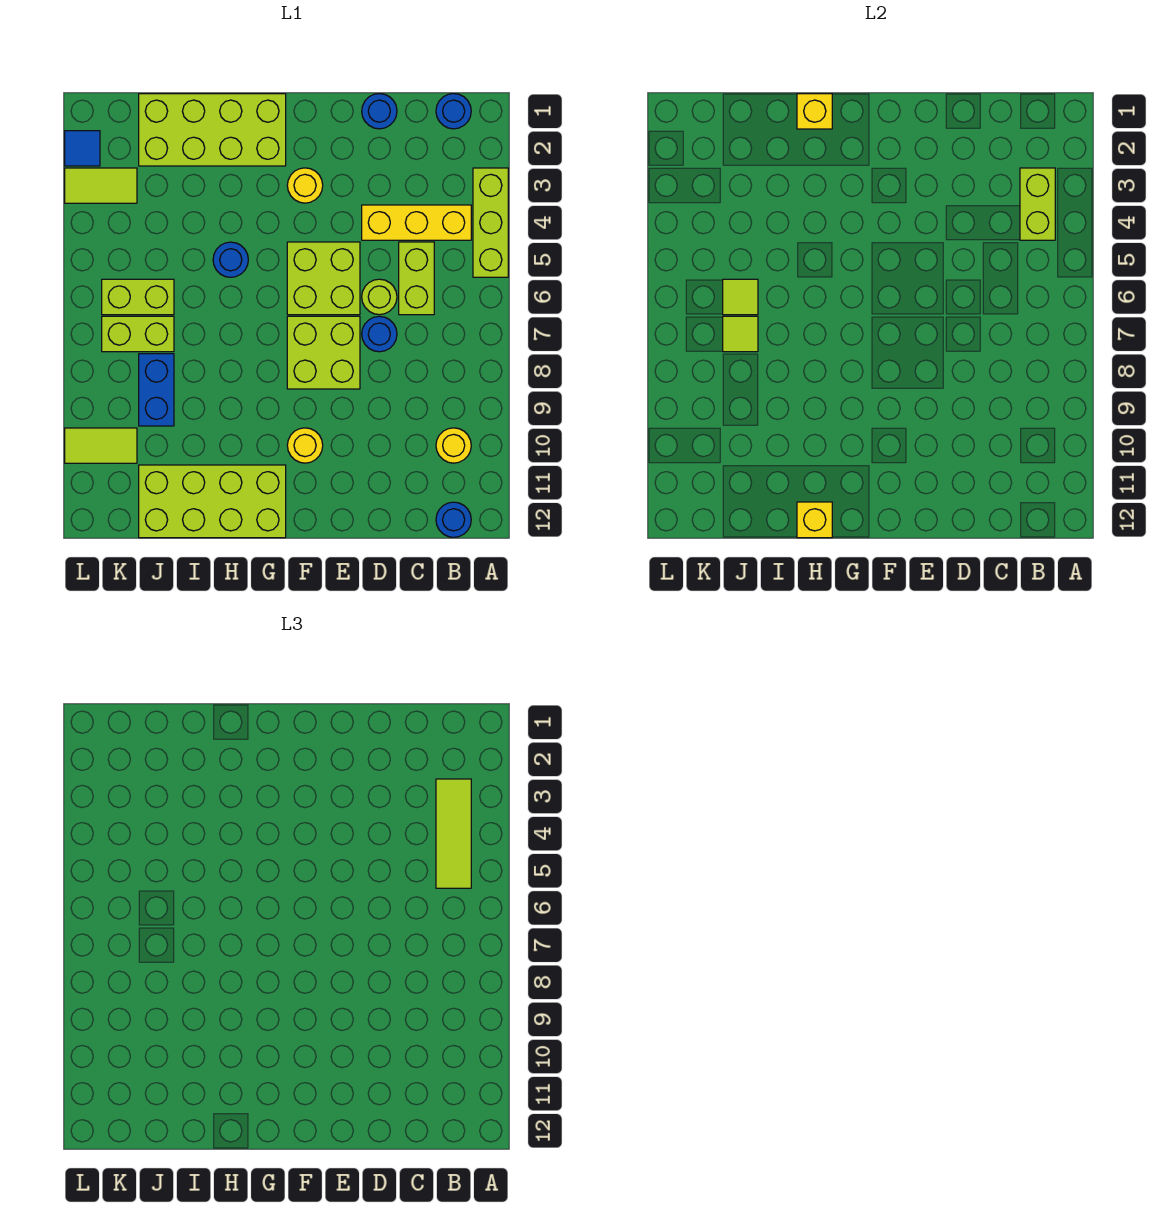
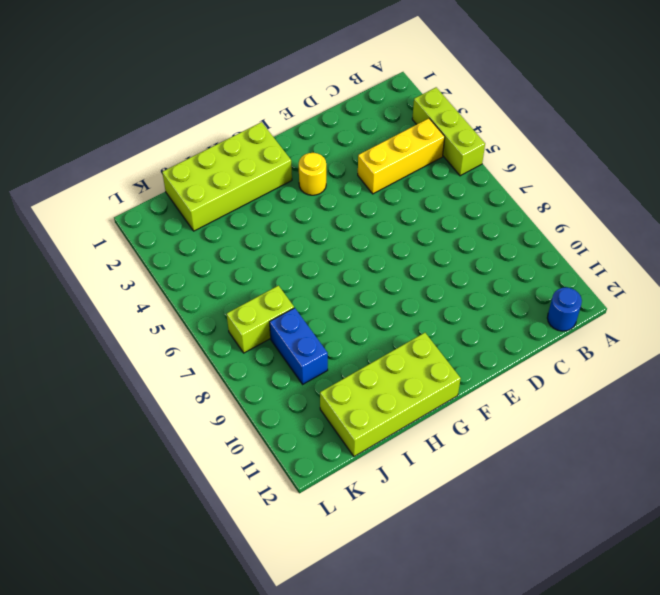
none -> blue 1x1 round brick [436,94,471,129]
none -> yellow 1x1 round brick [436,428,471,463]
none -> lime 1x2 brick [399,242,434,315]

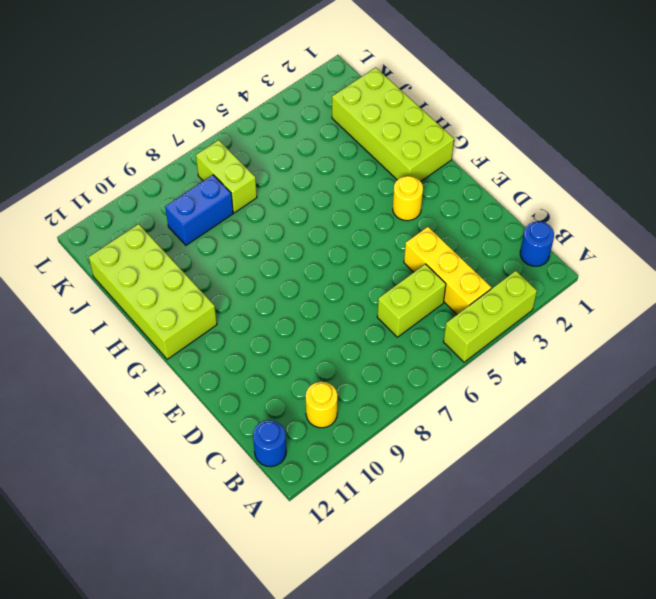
none -> blue 1x1 round brick [362,94,397,129]
none -> lime 1x1 round brick [362,279,397,315]
none -> blue 1x1 round brick [362,316,397,352]

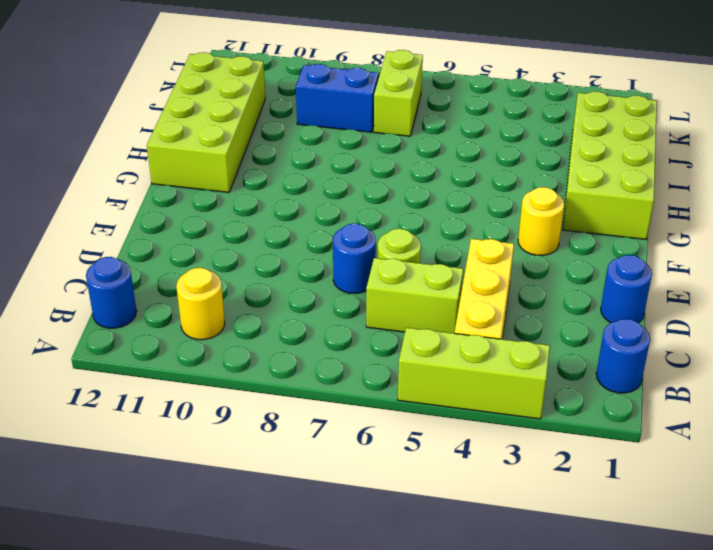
none -> lime 2x2 brick [287,242,360,315]
none -> lime 2x2 brick [287,316,360,389]
none -> yellow 1x1 round brick [287,428,323,463]

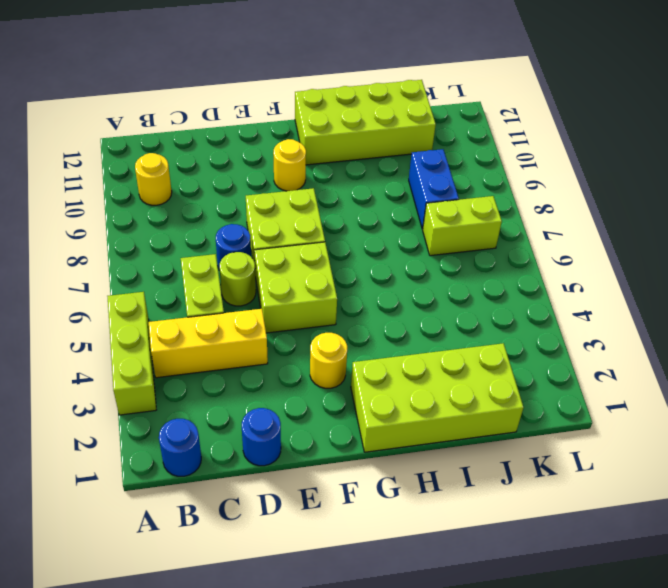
none -> blue 1x1 round brick [436,502,471,537]
none -> blue 1x1 round brick [213,242,248,277]
none -> lime 1x2 brick [102,279,174,315]

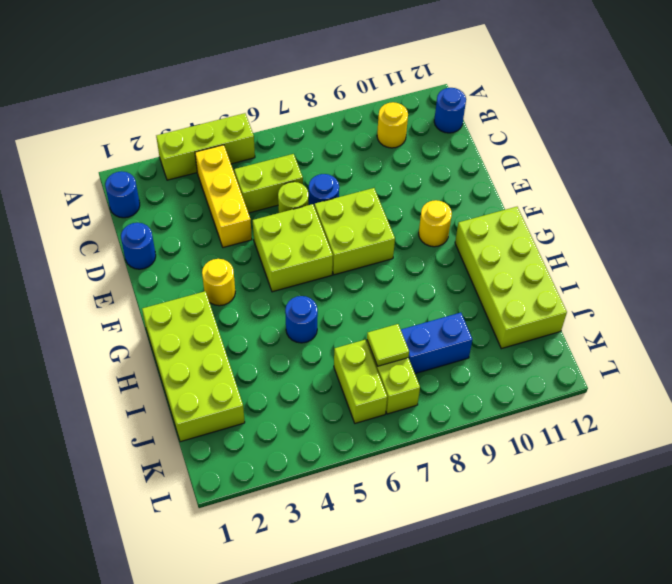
none -> lime 1x2 tile [65,168,137,203]
none -> lime 1x2 tile [65,428,137,463]
none -> blue 1x1 tile [65,131,100,166]

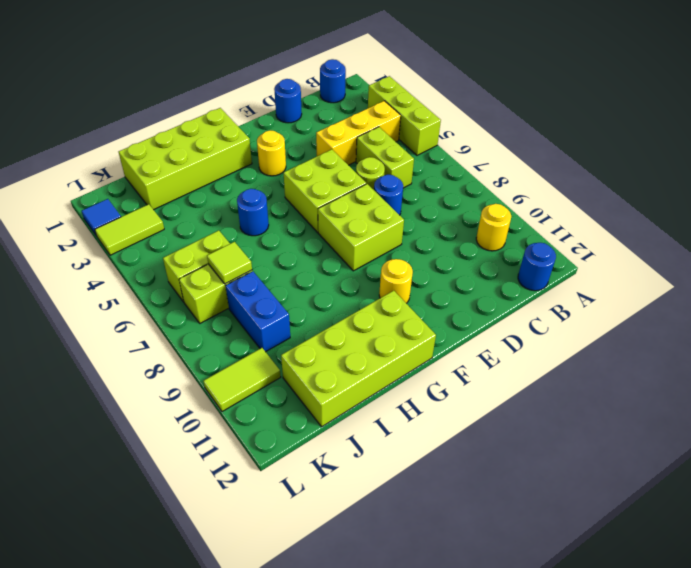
none -> lime 1x2 brick [1020,168,1055,240]
none -> yellow 1x1 brick [797,94,832,129]
none -> yellow 1x1 brick [797,502,832,538]

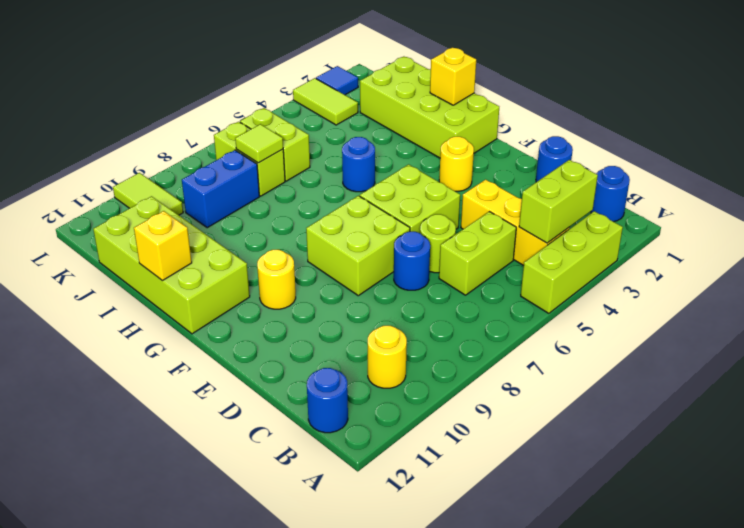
none -> lime 1x1 tile [723,279,758,315]
none -> lime 1x3 tile [436,779,471,888]

